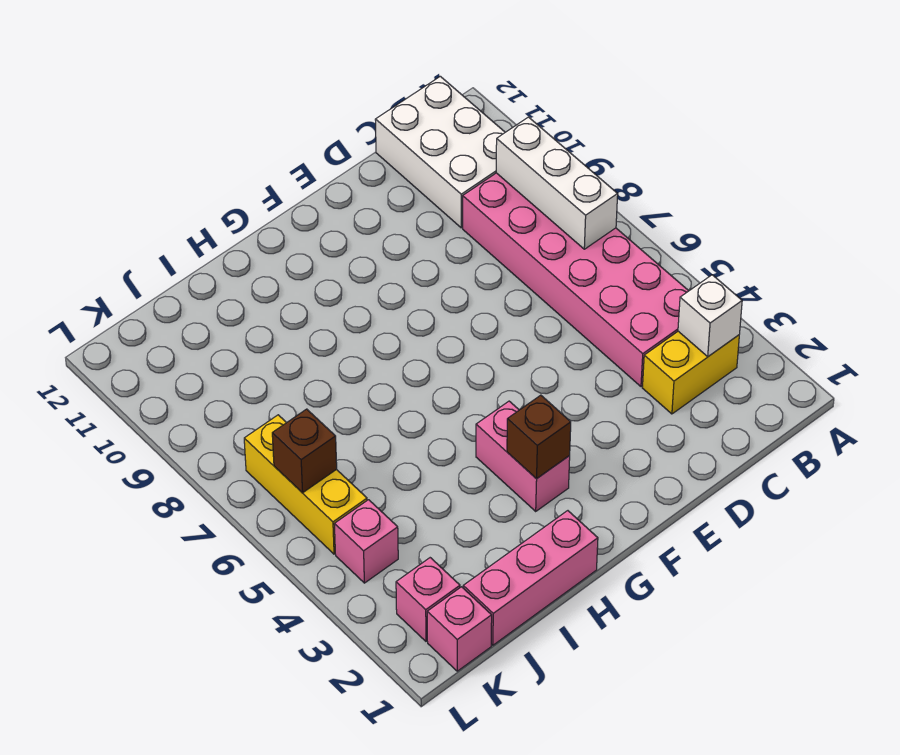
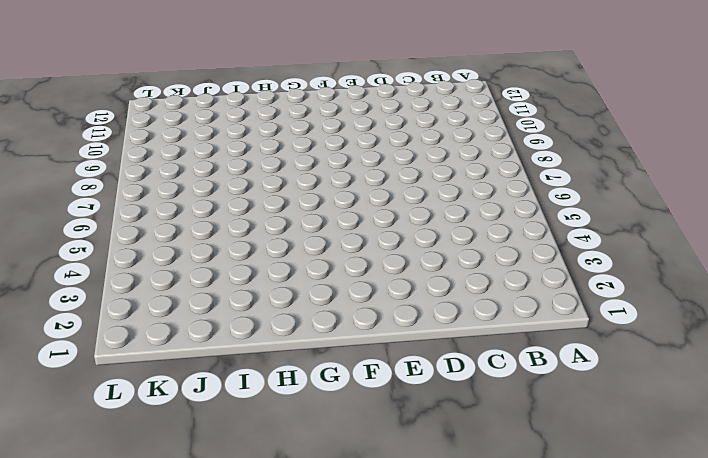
none -> yellow 1x2 brick [643,331,739,414]
none -> pink 2x6 brick [463,173,688,387]
none -> white 2x3 brick [375,76,505,228]

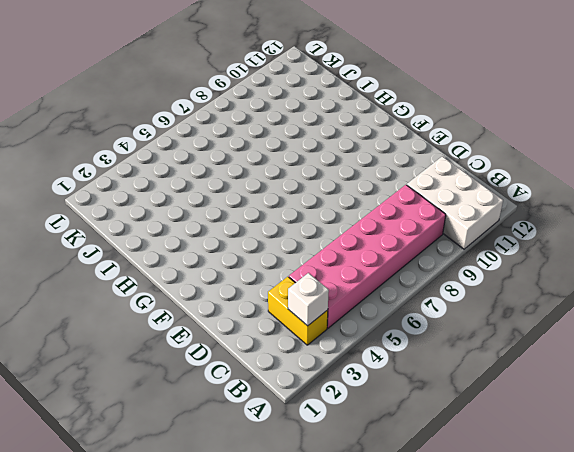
white 2x3 brick [407,156,503,249] -> white 2x3 brick turned to [375,76,505,228]
none -> pink 1x2 brick [476,401,570,511]
none -> pink 1x3 brick [463,511,598,645]
none -> pink 1x1 brick [427,587,492,671]

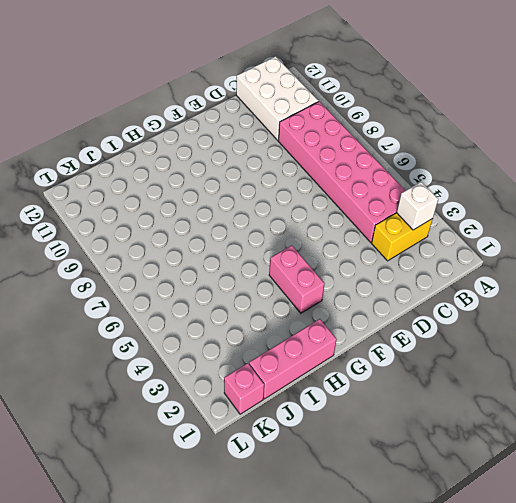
none -> pink 1x1 brick [396,558,460,641]
none -> pink 1x1 brick [334,500,398,583]
none -> yellow 1x3 brick [244,415,367,554]

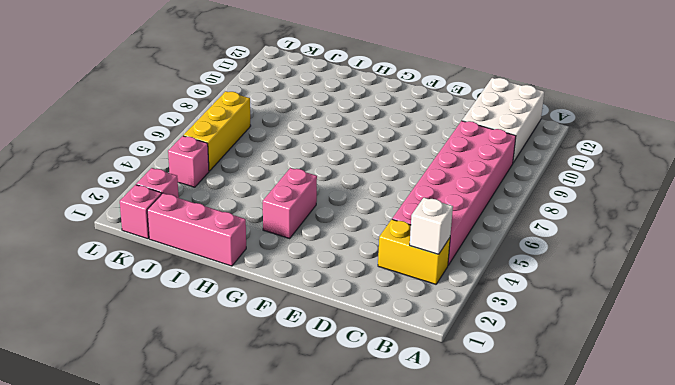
none -> white 1x3 brick [496,117,618,249]
none -> brown 1x1 brick [507,395,571,479]
none -> brown 1x1 brick [272,409,337,493]

